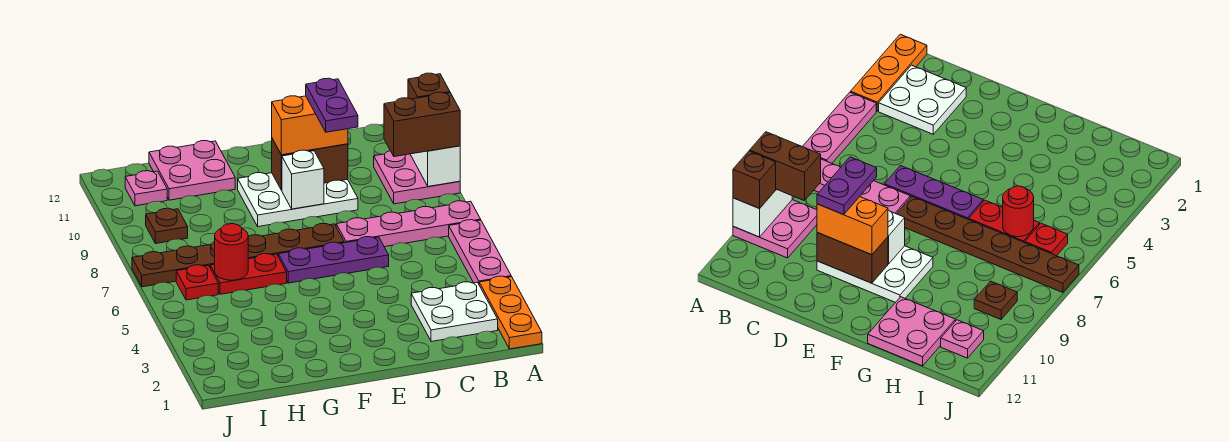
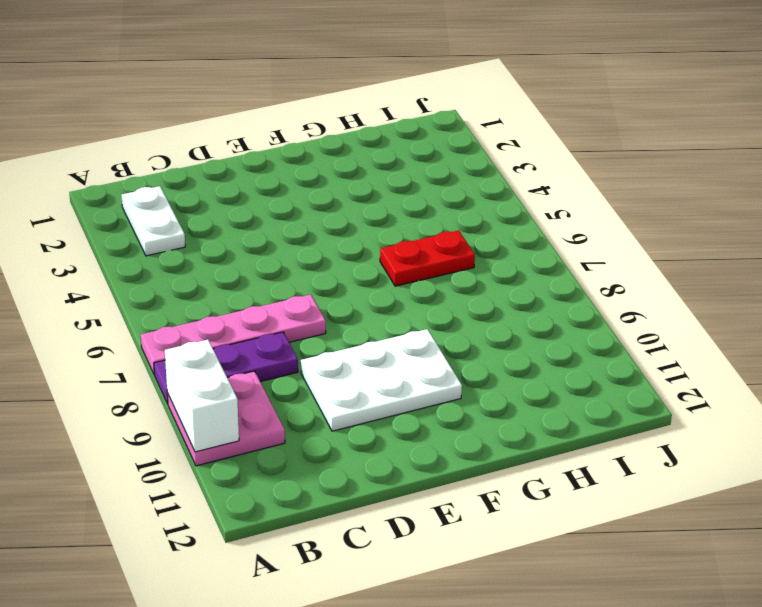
purple 1x3 plate [154,332,298,404] -> purple 1x3 plate moved to [278,237,389,283]
white 1x2 plate [121,186,185,256] -> white 2x2 plate [411,282,498,342]
none -> orange 1x3 plate [479,276,542,349]
none -> pink 1x3 plate [449,220,511,284]
none -> brown 1x6 plate [132,224,344,287]

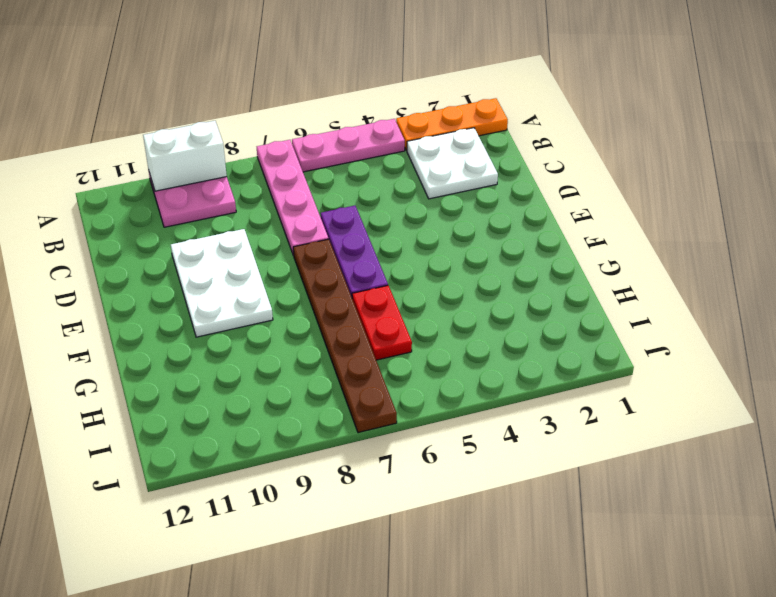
none -> pink 2x2 plate [149,141,235,200]
none -> red 1x1 plate [176,265,218,300]
none -> brown 1x1 plate [146,208,188,244]

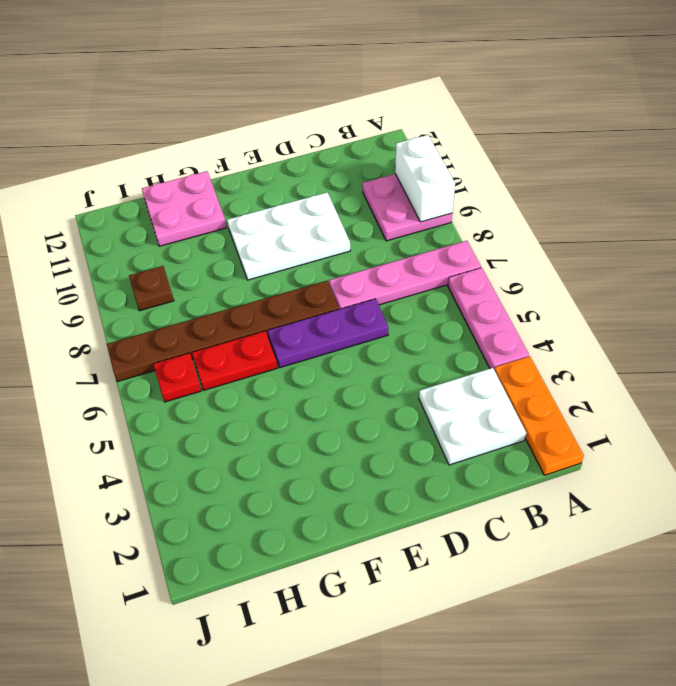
none -> pink 1x1 plate [125,171,167,206]
none -> brown 1x2 brick [272,139,348,190]
none -> white 1x1 brick [282,150,324,209]

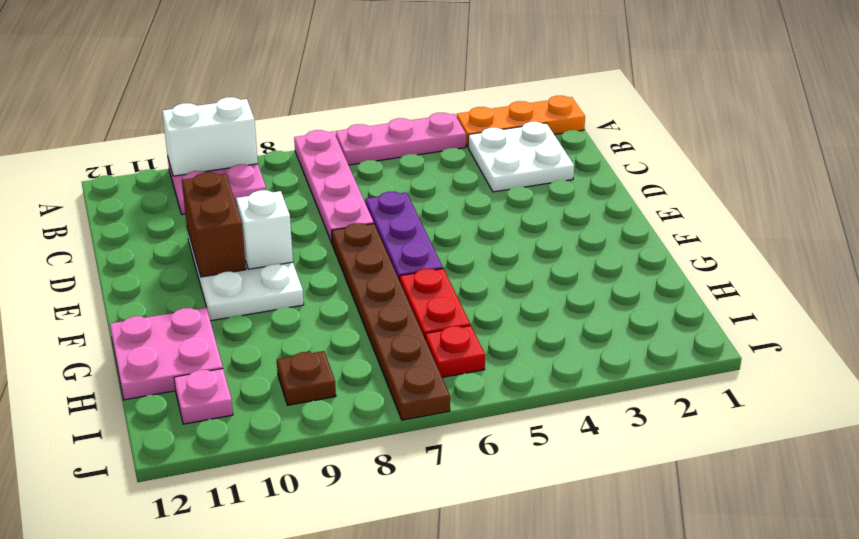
none -> red 1x1 round brick [215,224,248,280]
none -> brown 1x2 brick [384,92,460,157]
none -> brown 1x1 brick [408,73,450,99]

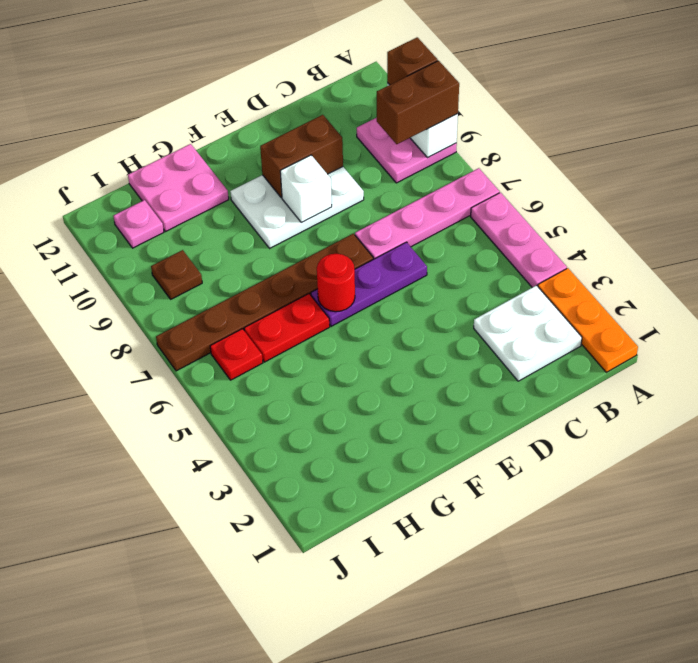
red 1x1 round brick [317,254,355,312] -> red 1x1 round brick moved to [215,224,248,280]
none -> orange 1x2 brick [272,96,348,155]
none -> purple 1x2 plate [306,78,358,132]

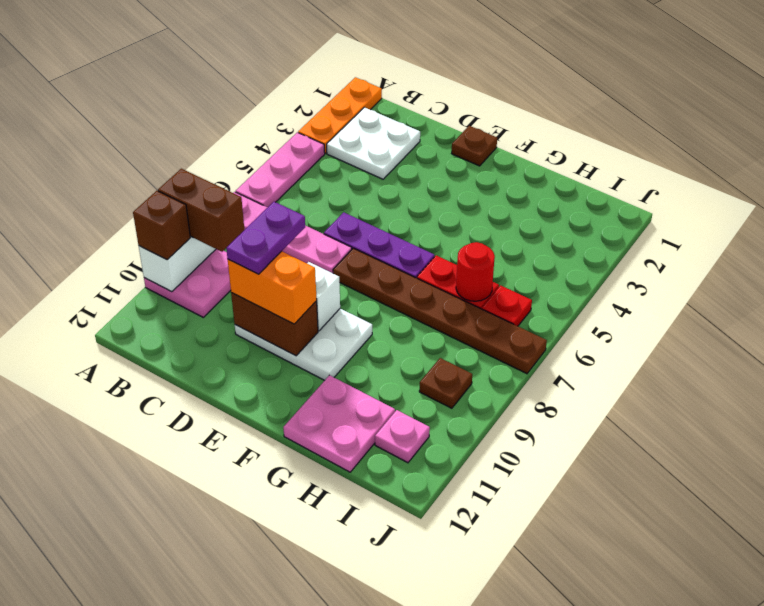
brown 1x1 plate [452,126,497,166] -> none

